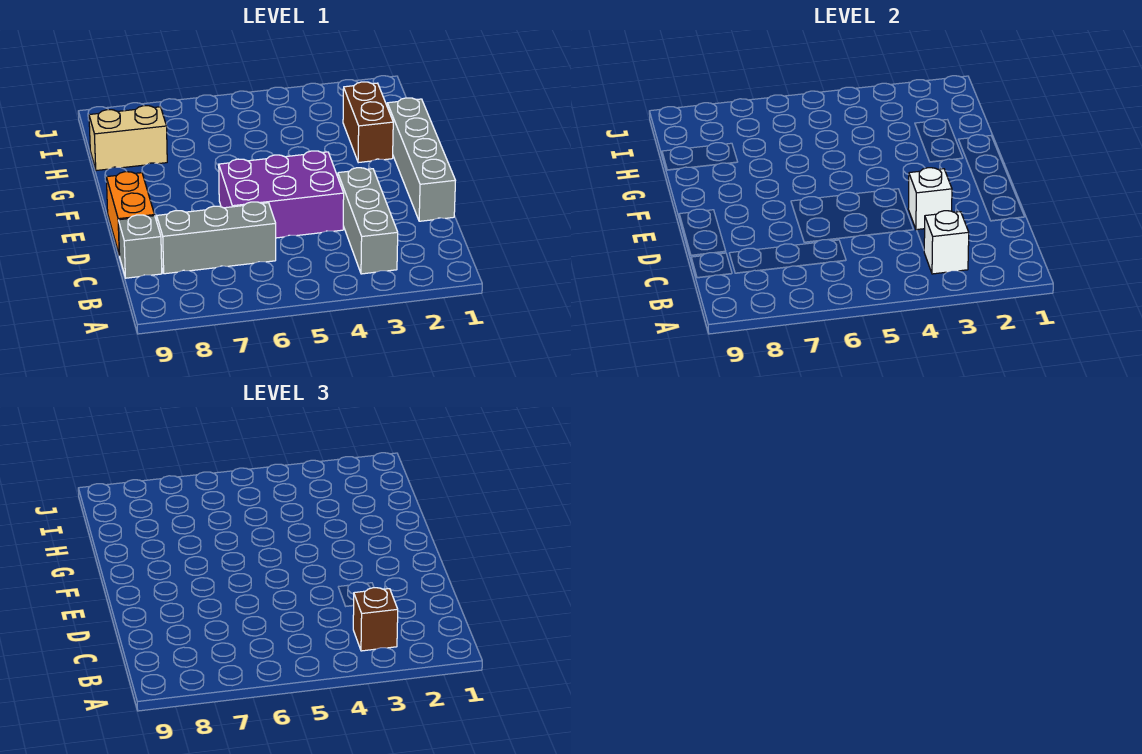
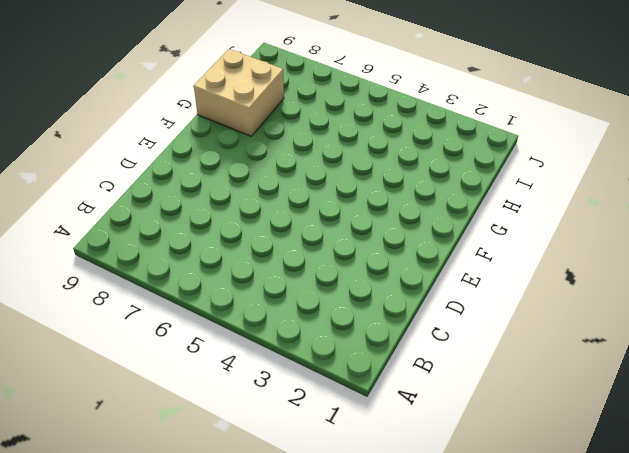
tan 2x2 brick [194,49,284,136] -> tan 1x2 brick [89,106,167,171]
none -> grey 1x3 brick [338,168,398,274]
none -> grey 1x3 brick [157,202,276,274]

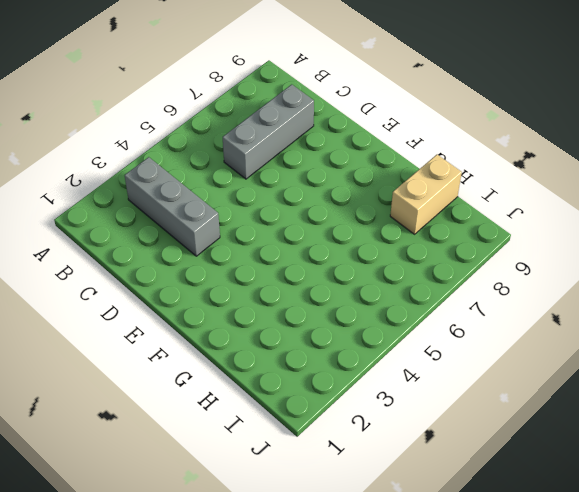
none -> grey 1x1 brick [118,215,162,278]
none -> grey 1x4 brick [387,98,456,221]

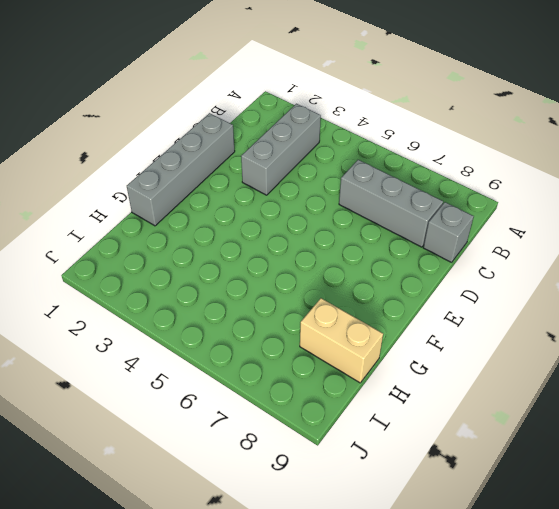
none -> purple 2x3 brick [219,151,344,238]
none -> orange 1x2 brick [106,172,155,256]

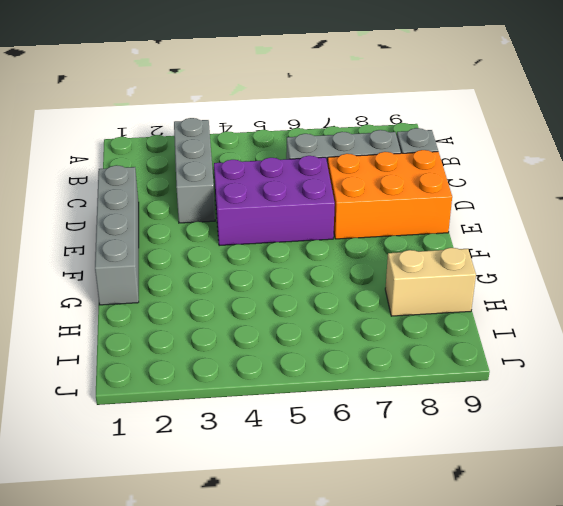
orange 2x3 brick [328,150,452,239] -> orange 1x2 brick [106,172,155,256]
none -> brown 1x2 brick [343,82,393,163]
none -> white 1x1 brick [924,211,969,274]

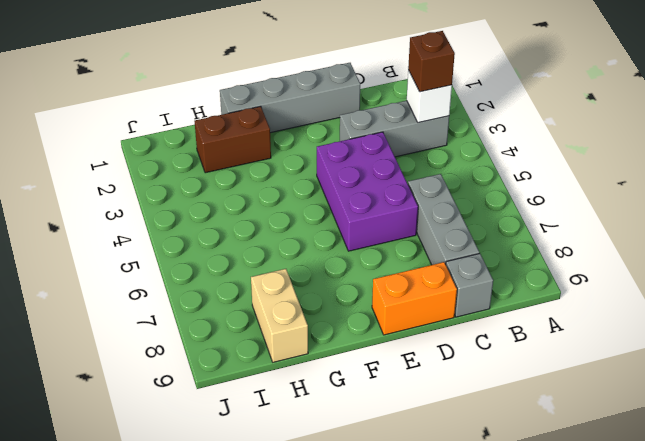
none -> white 1x1 brick [908,168,952,230]

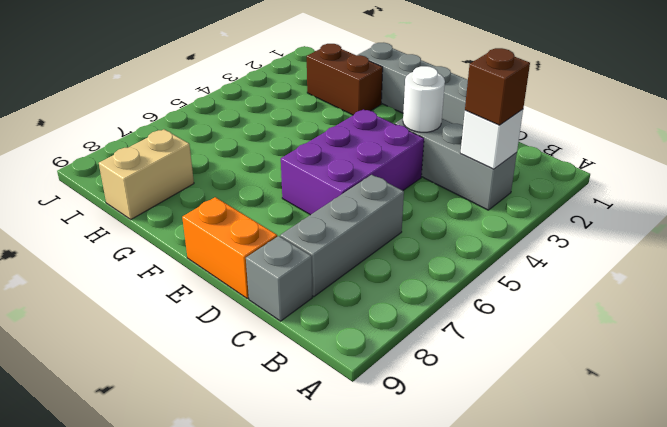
white 1x1 round brick [403,66,445,132] -> white 1x1 brick [908,168,952,230]

